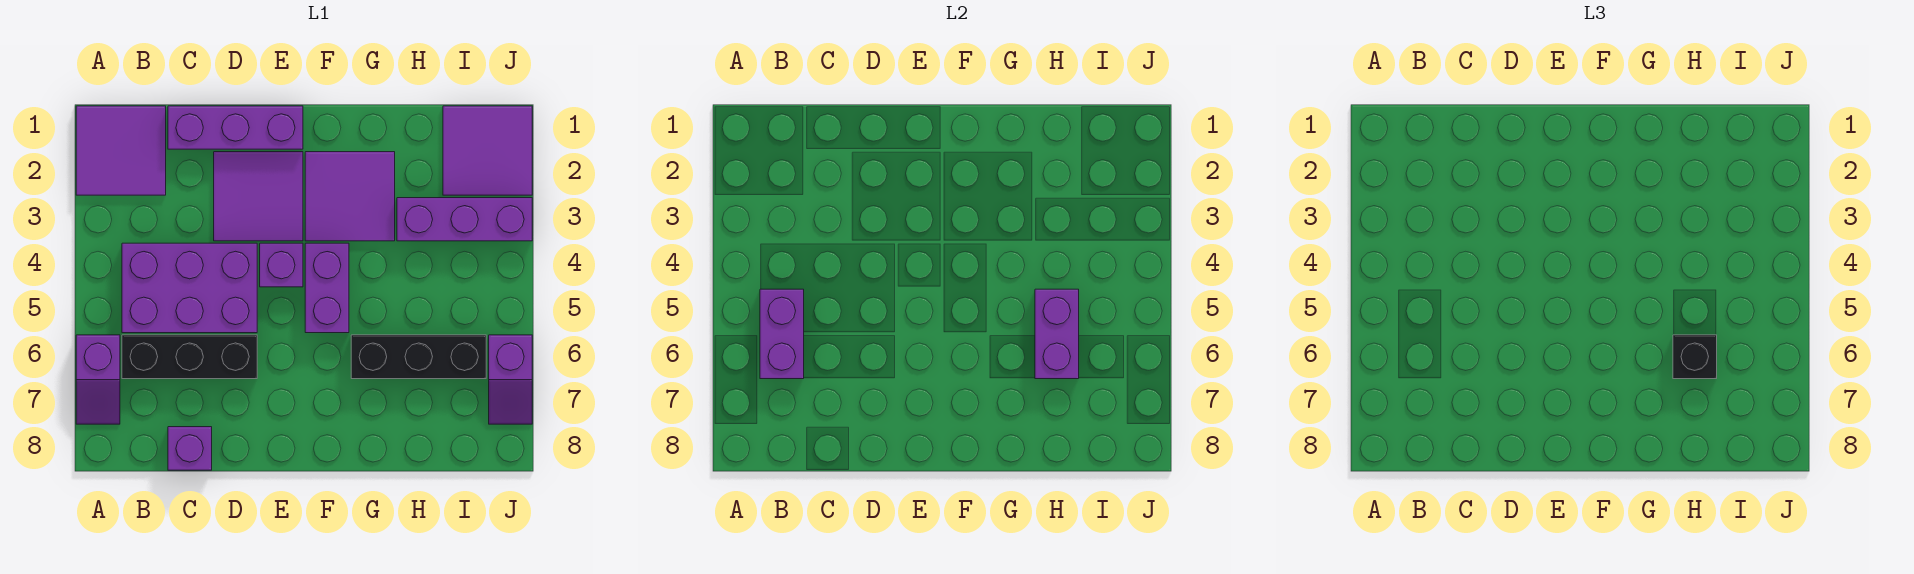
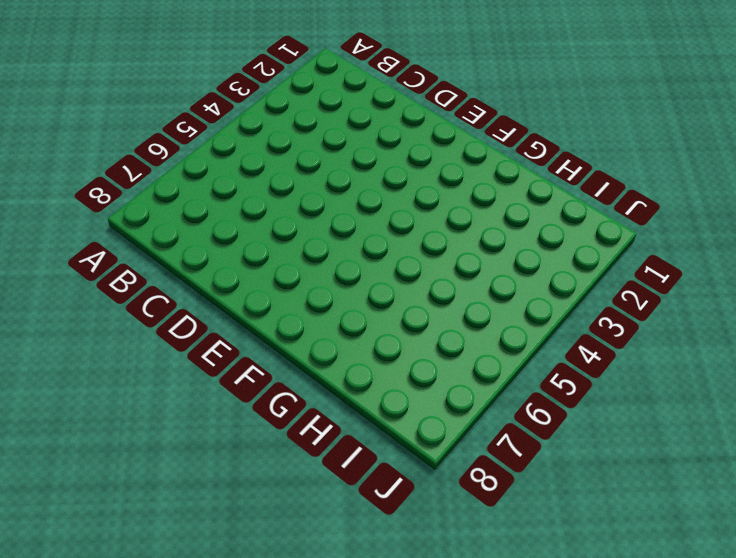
none -> purple 2x2 tile [76,106,166,195]
none -> purple 1x2 slope [76,335,120,424]
none -> purple 2x3 brick [122,243,257,333]

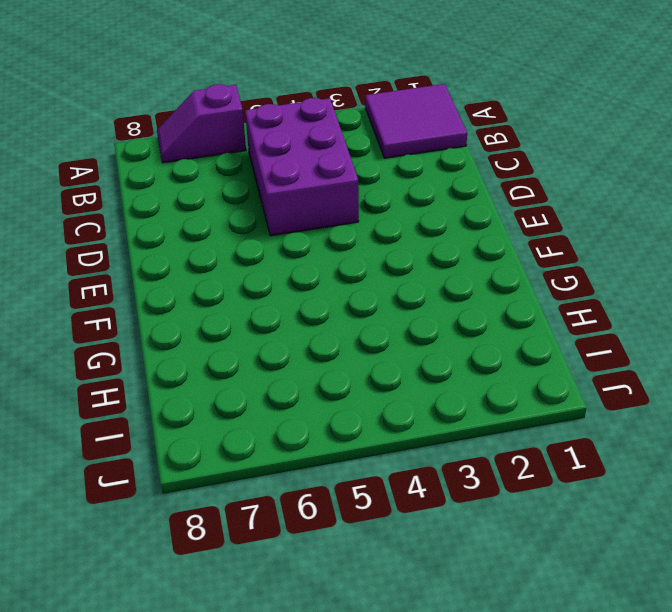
none -> black 1x3 brick [122,335,257,379]
none -> purple 1x3 brick [168,106,303,149]
none -> purple 1x1 brick [168,427,212,470]

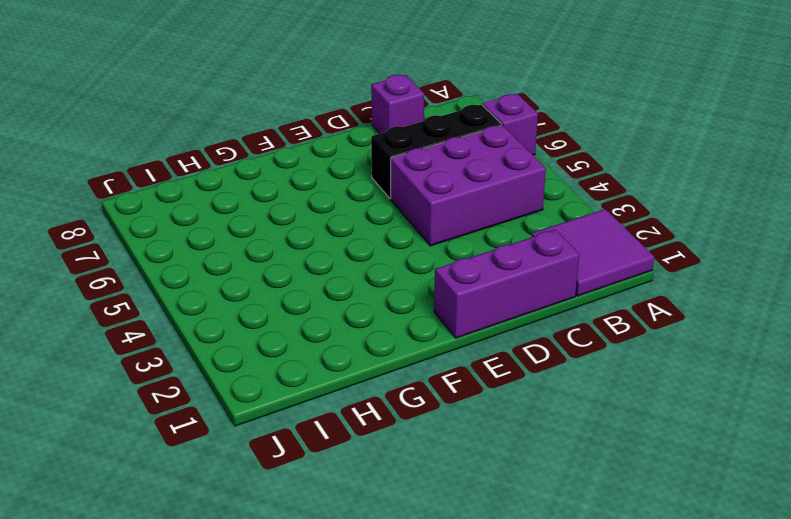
none -> purple 2x2 tile [214,152,303,241]
none -> purple 1x1 brick [260,243,303,287]
none -> purple 2x2 tile [305,152,395,241]

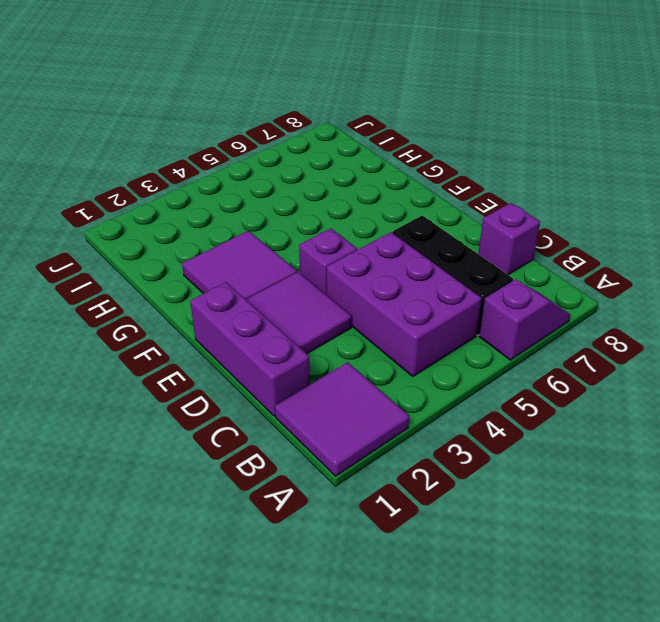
none -> purple 1x2 brick [305,243,349,333]
none -> black 1x3 brick [351,335,486,379]
none -> purple 1x3 brick [397,198,532,241]

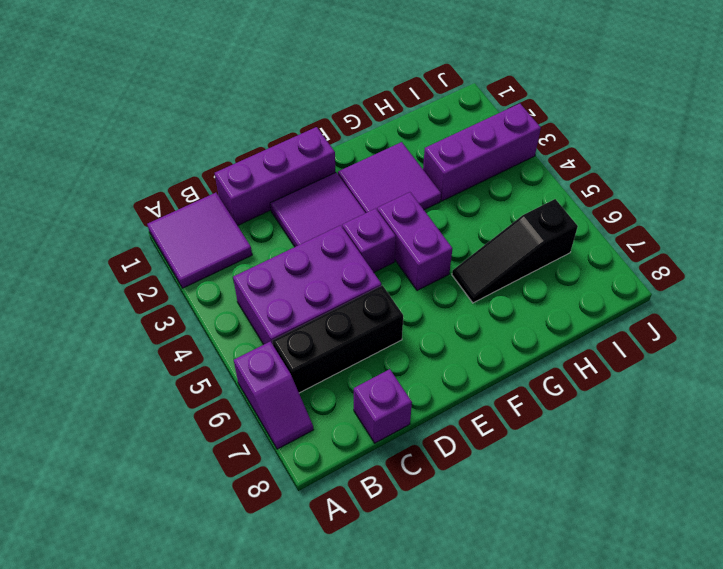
black 1x3 slope [452,199,578,303] -> black 1x3 brick [351,335,486,379]
none -> purple 2x2 tile [443,106,532,195]
none -> purple 1x2 slope [489,335,532,424]
none -> purple 1x2 brick [760,289,804,379]

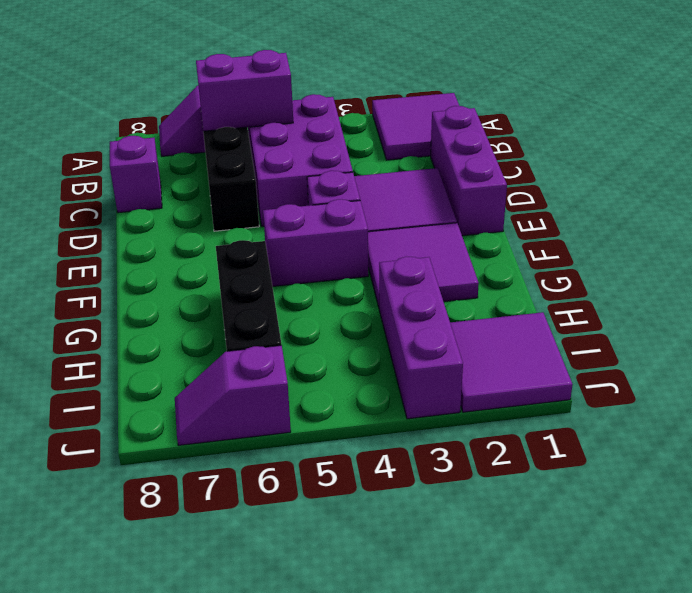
none -> purple 1x2 brick [1035,289,1079,379]
none -> black 1x1 brick [1673,335,1717,379]

